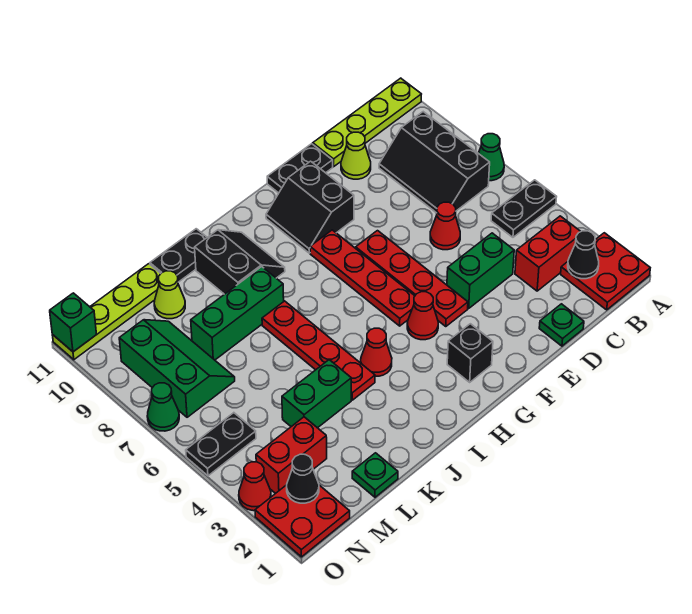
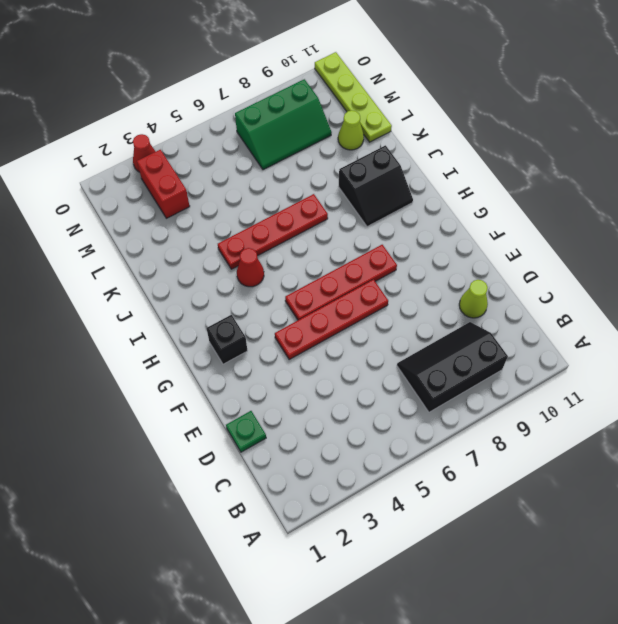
none -> red 2x2 plate [561,233,650,310]
none -> black 1x2 plate [491,180,556,237]
none -> green 1x1 cone [478,134,504,181]
none -> lime 1x4 plate [313,78,421,167]

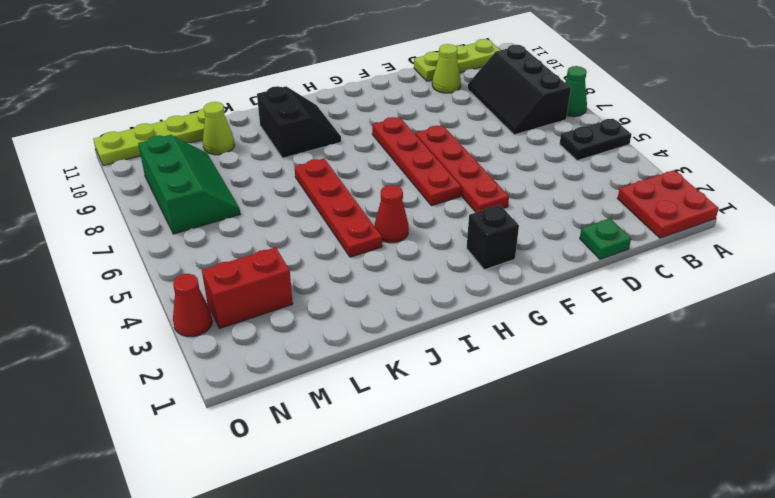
lime 1x3 plate [414,39,500,81] -> lime 1x4 plate [313,78,421,167]
none -> red 1x2 brick [515,216,581,291]
none -> green 1x2 brick [447,233,514,308]
none -> red 1x1 cone [430,202,460,250]
none -> black 1x2 plate [267,144,333,193]

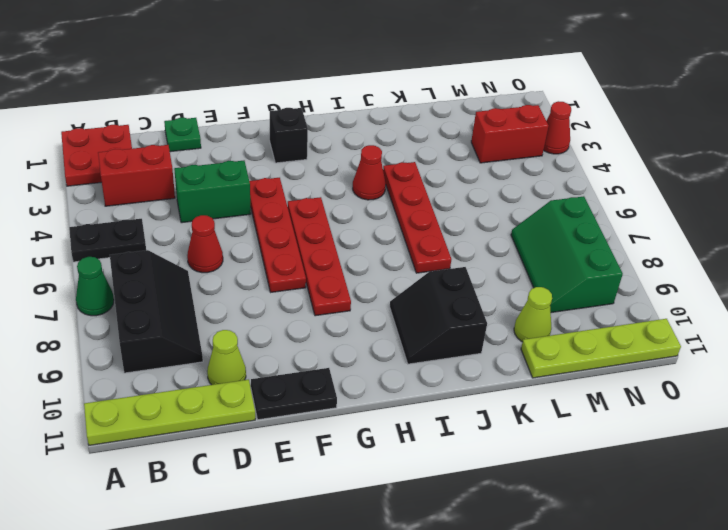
none -> black 2x2 slope [266,161,354,253]
none -> red 1x1 cone [407,292,438,340]
none -> green 1x3 brick [191,267,284,360]
none -> black 1x2 plate [150,229,207,282]

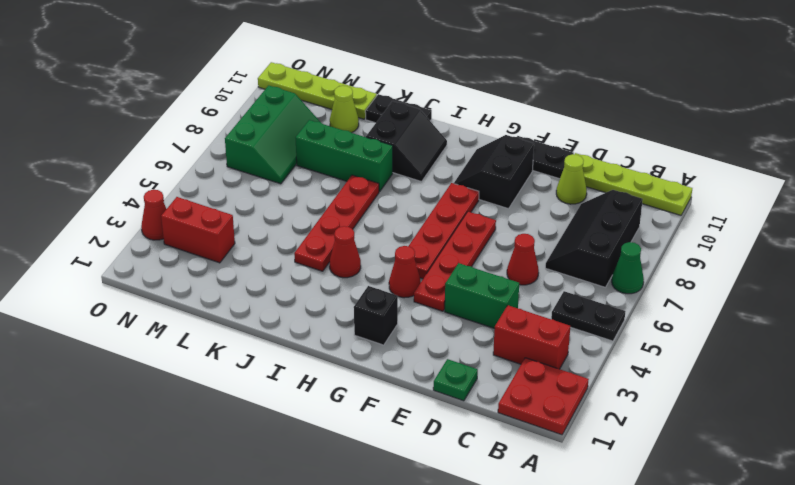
none -> green 1x2 brick [282,360,351,428]
none -> green 1x1 plate [352,453,398,497]
none -> red 2x2 plate [255,485,350,557]
none -> black 1x2 plate [186,413,256,476]

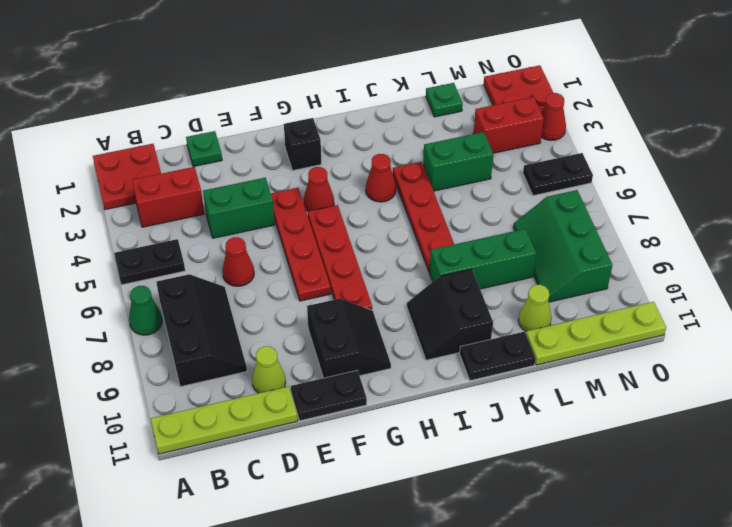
none -> green 1x1 cone [147,383,179,431]
none -> black 1x1 cone [568,231,599,279]
none -> black 1x1 cone [287,454,319,503]
none -> green 1x1 brick [50,293,97,352]

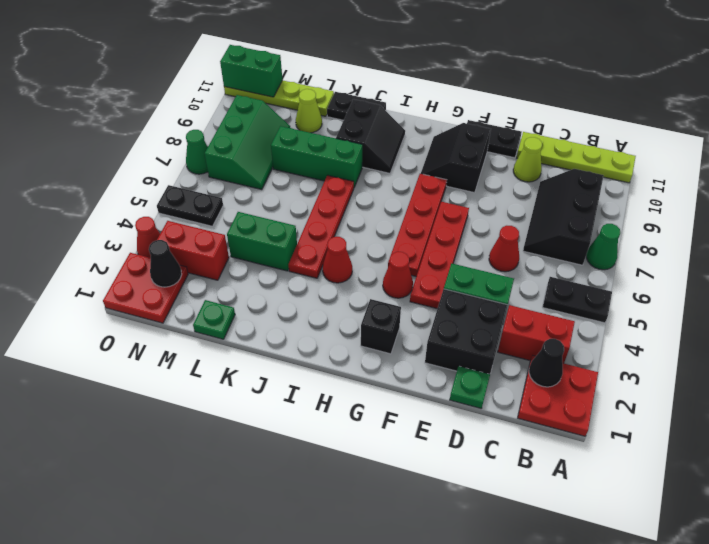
black 2x2 brick [425,289,507,374] -> none
green 1x2 brick [220,45,282,97] -> green 1x1 brick [50,293,97,352]

